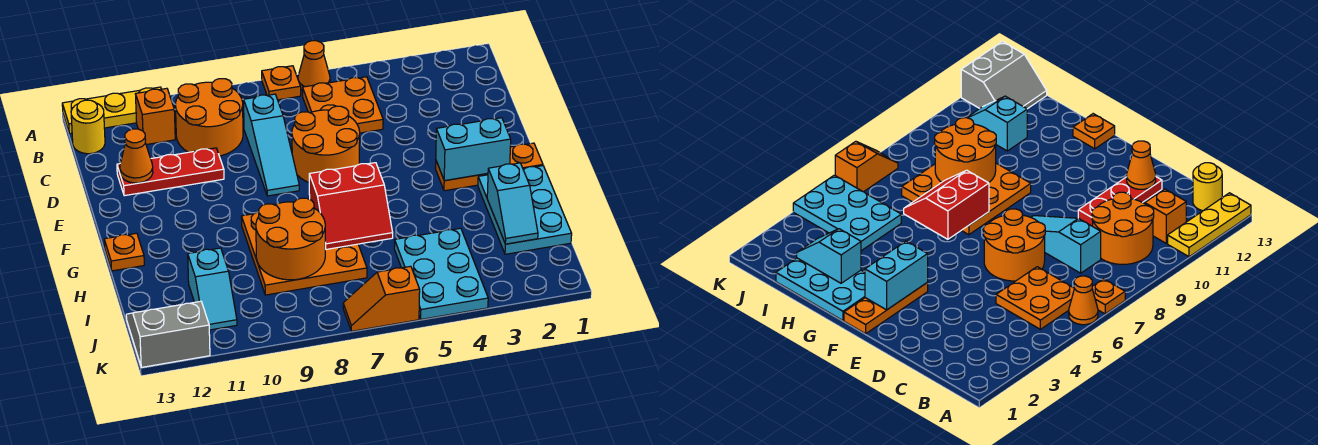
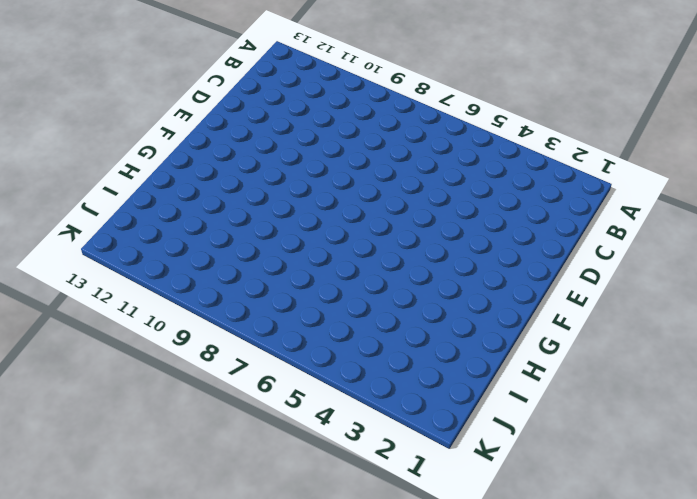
none -> orange 1x1 cone [298,41,330,90]
none -> orange 1x1 plate [262,66,301,100]
none -> yellow 1x3 plate [62,87,161,134]

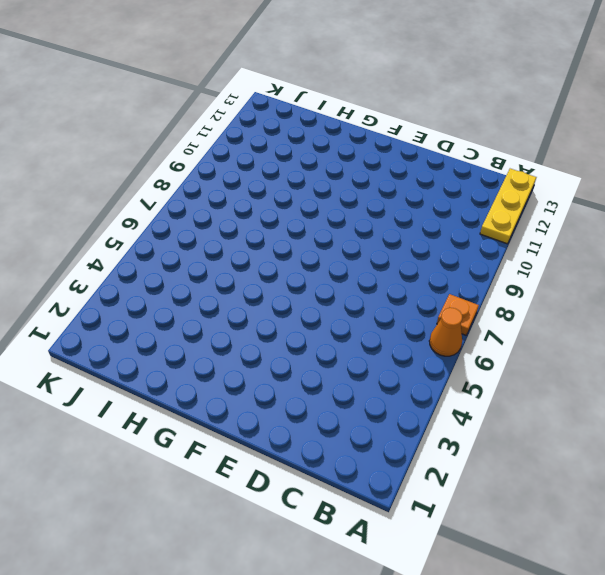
none -> orange 2x2 plate [303,77,383,133]
none -> orange 2x2 round brick [176,79,243,156]
none -> orange 1x1 brick [136,88,175,145]

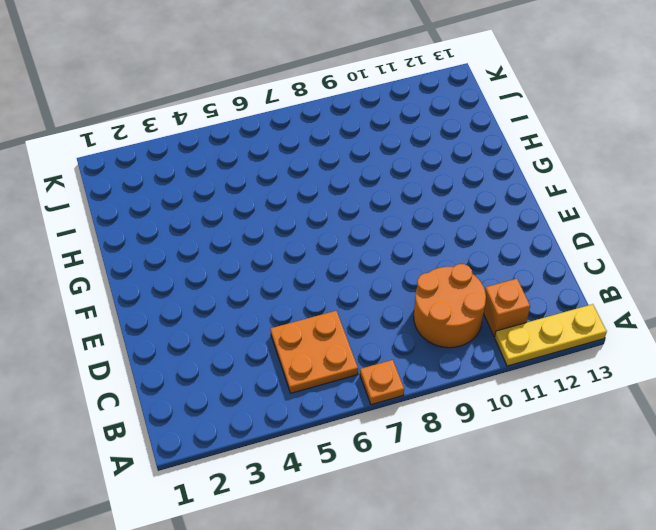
none -> orange 1x1 cone [298,41,330,90]
none -> yellow 1x1 round brick [71,100,105,154]
none -> cyan 1x3 slope [244,94,299,196]

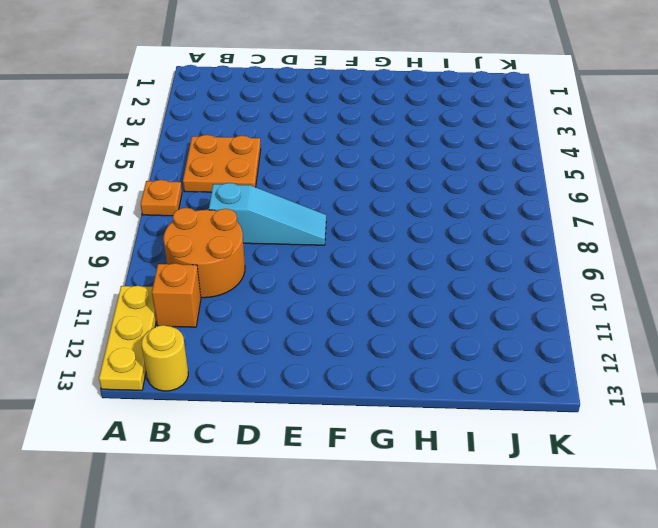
none -> orange 1x1 cone [298,41,330,90]
none -> orange 2x2 round brick [292,106,360,182]
none -> red 1x3 plate [117,148,224,196]

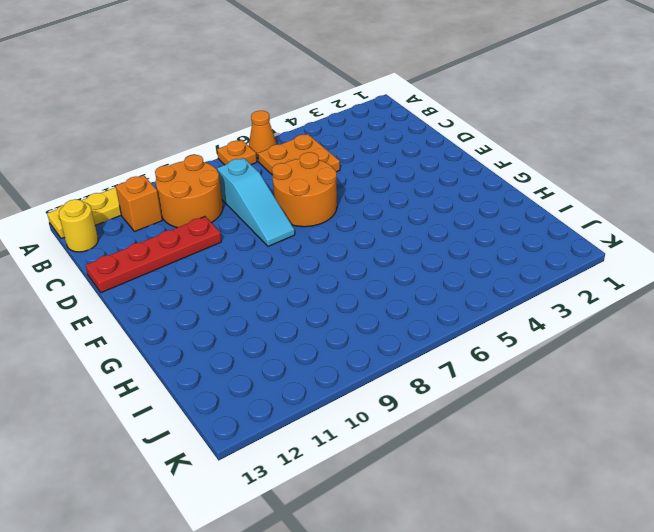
red 1x4 plate [86,217,221,293] -> red 1x3 plate [117,148,224,196]
none -> orange 1x3 plate [436,143,543,191]
none -> cyan 2x3 plate [478,166,572,254]
none -> orange 3x3 plate [241,212,367,295]

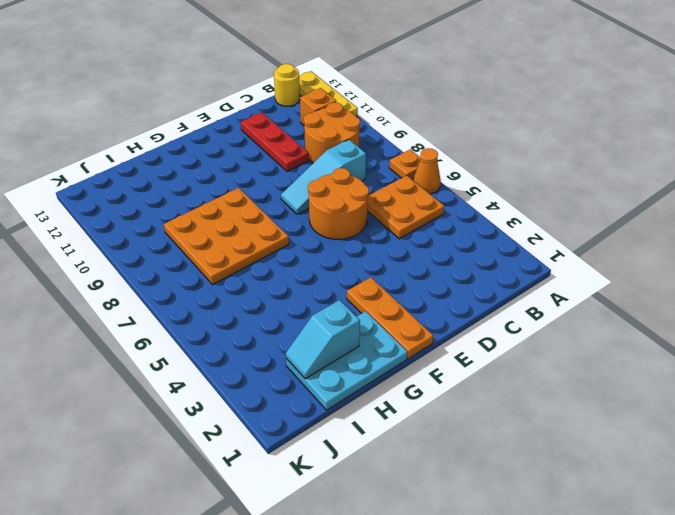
none -> orange 1x1 plate [104,233,144,271]
none -> cyan 2x3 plate [394,228,488,319]
none -> cyan 1x2 slope [188,248,237,330]

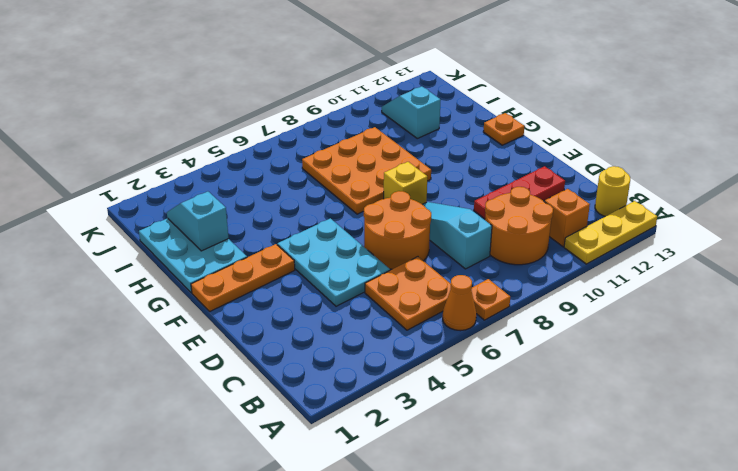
cyan 2x3 plate [277,218,390,306] -> cyan 2x3 plate moved to [394,228,488,319]
yellow 1x1 brick [384,162,427,204] -> none
none -> grey 2x2 slope [126,301,210,367]
none -> orange 1x2 slope [343,266,420,331]
none -> orange 1x1 cone [120,129,153,183]

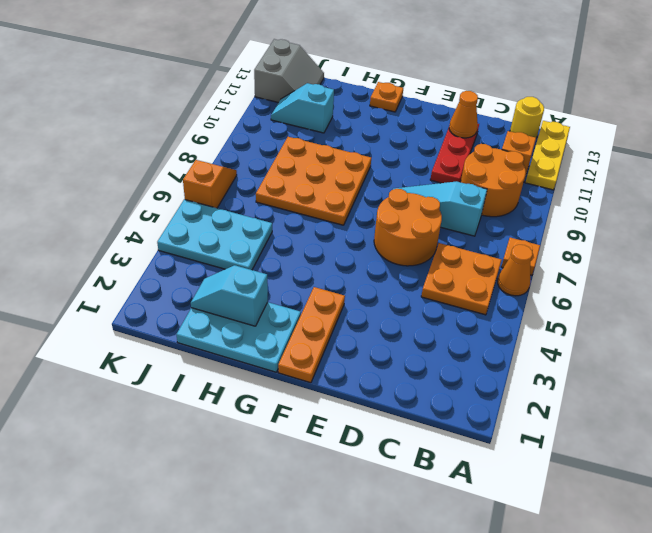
none -> cyan 1x2 brick [436,118,511,181]
none -> red 2x2 slope [309,163,393,249]
none -> orange 2x2 round brick [256,198,325,280]

